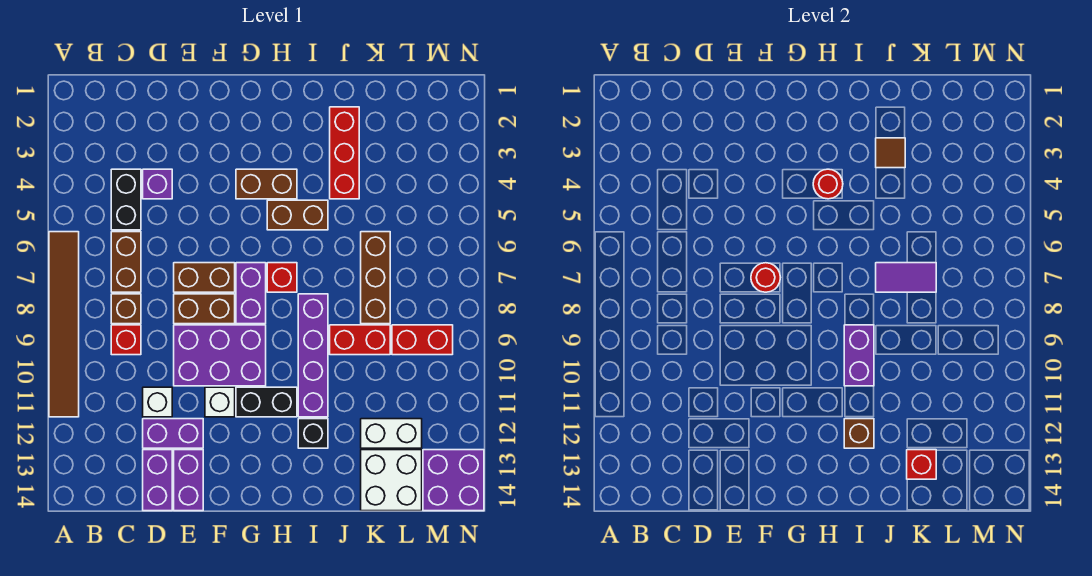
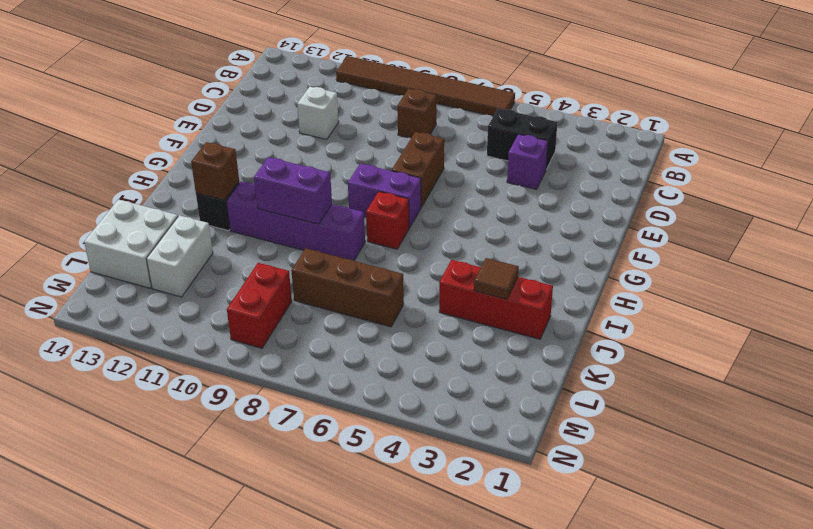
none -> brown 1x2 brick [111,232,141,292]
none -> red 1x1 brick [111,325,141,355]
none -> purple 1x2 brick [143,419,203,448]
none -> purple 1x2 brick [143,450,172,511]

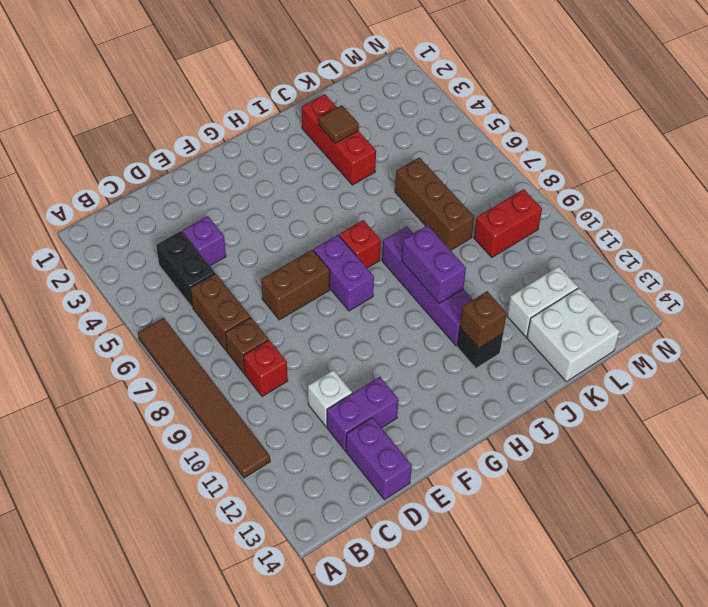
none -> brown 1x2 brick [174,294,235,324]
none -> purple 2x3 brick [174,325,266,386]
none -> purple 1x2 brick [174,450,203,511]
none -> white 1x1 brick [205,387,235,417]

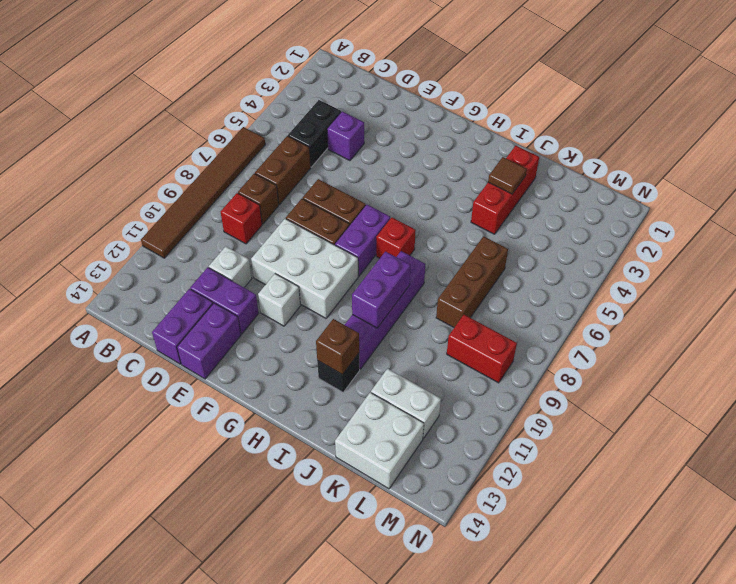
white 2x3 brick [251,219,358,318] -> purple 2x3 brick [174,325,266,386]
none -> brown 1x2 brick [236,169,297,199]
none -> black 1x2 brick [236,387,297,417]
none -> brown 1x2 brick [267,200,328,230]
none -> red 1x2 brick [330,325,390,355]

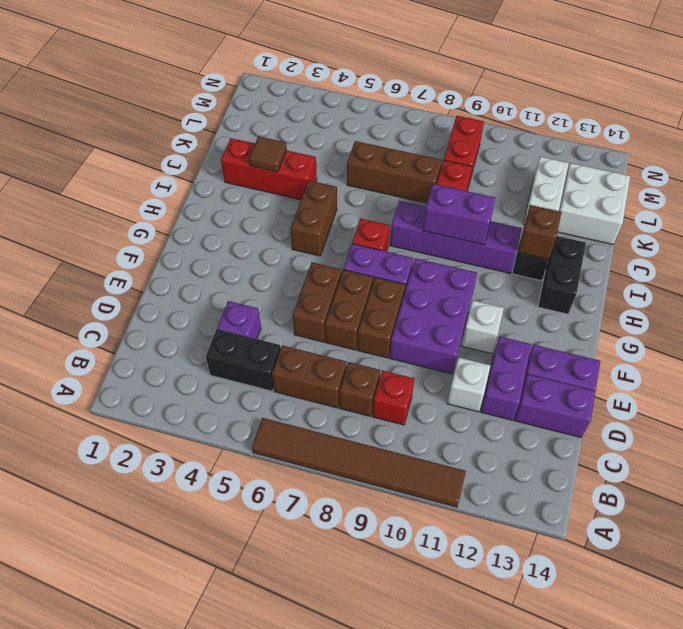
brown 1x2 brick [293,262,342,342] -> brown 1x2 brick moved to [236,169,297,199]
black 1x2 brick [538,236,586,314] -> black 1x2 brick moved to [236,387,297,417]
none -> purple 2x2 brick [423,450,484,511]
none -> red 1x1 round brick [751,263,780,292]
none -> red 1x1 round brick [813,169,843,199]
none -> purple 1x2 tile [876,263,936,292]

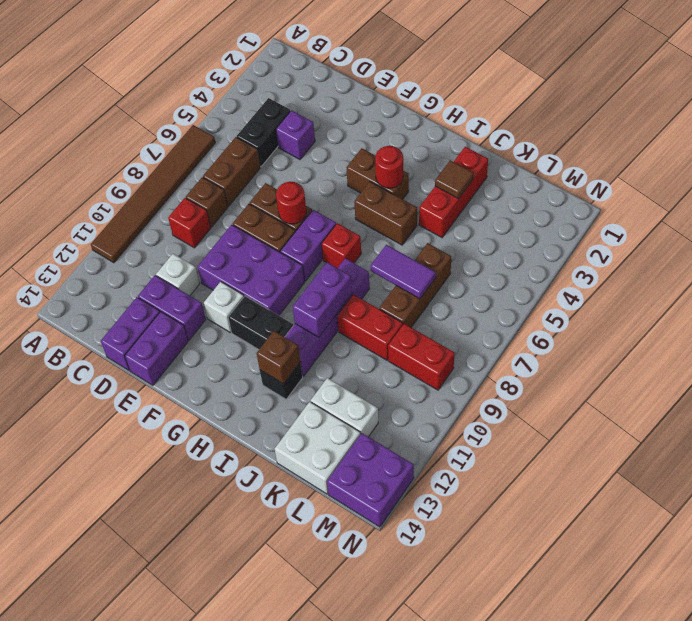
none -> red 1x1 brick [907,450,936,479]

